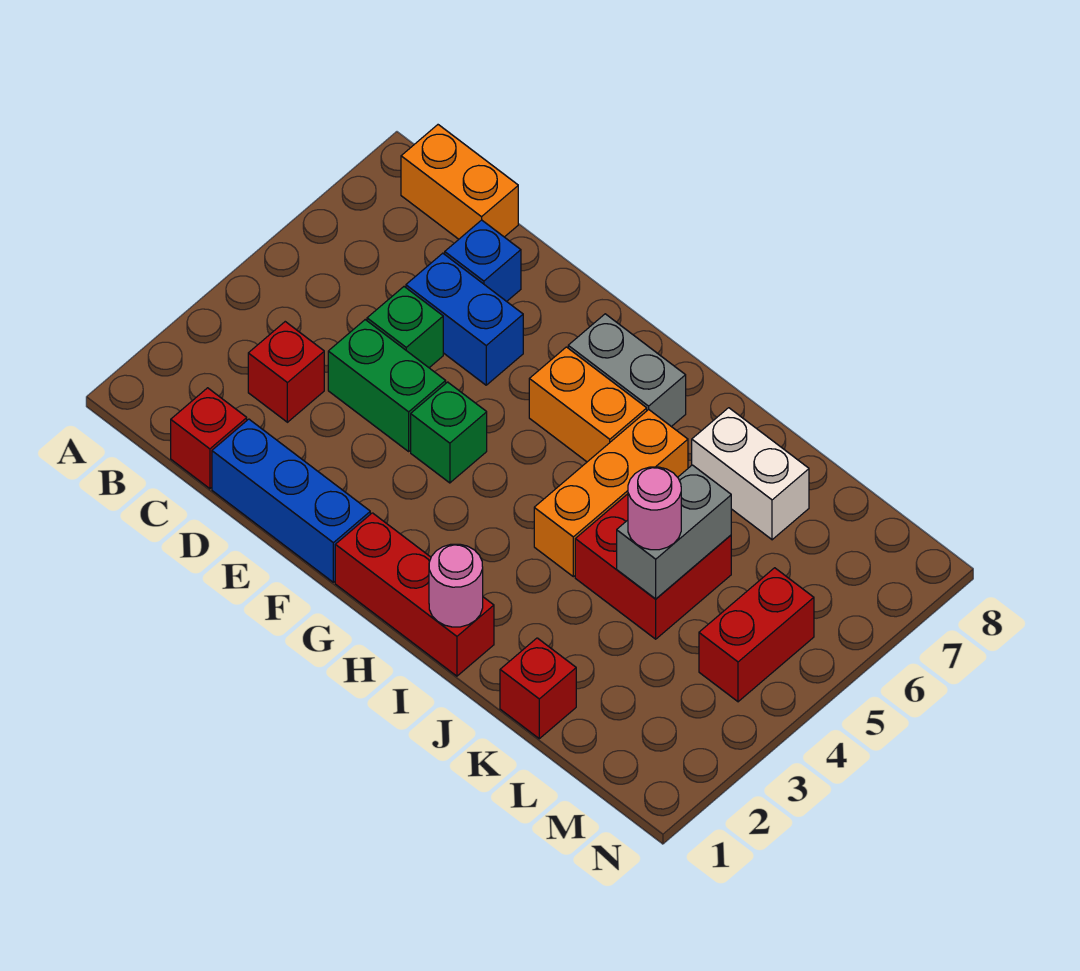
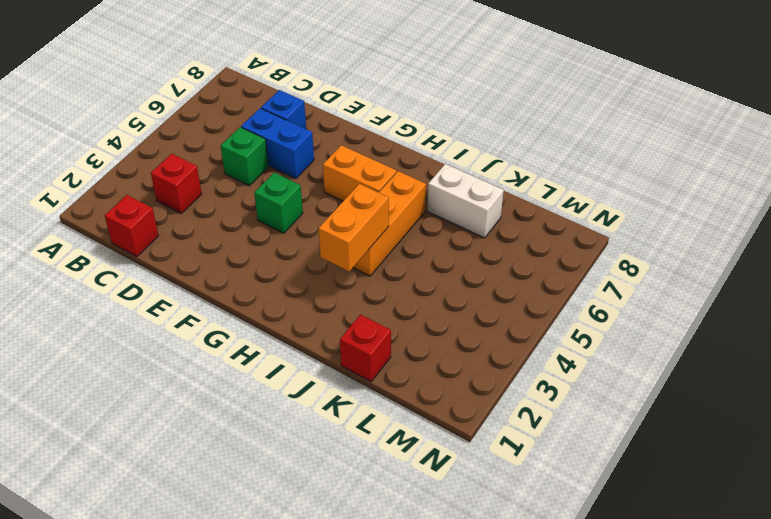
orange 1x2 brick [319,184,389,271] -> orange 1x2 brick turned to [401,125,518,239]
none -> blue 1x3 brick [212,419,370,582]
none -> green 1x2 brick [328,320,446,451]
none -> red 1x3 brick [335,513,494,676]

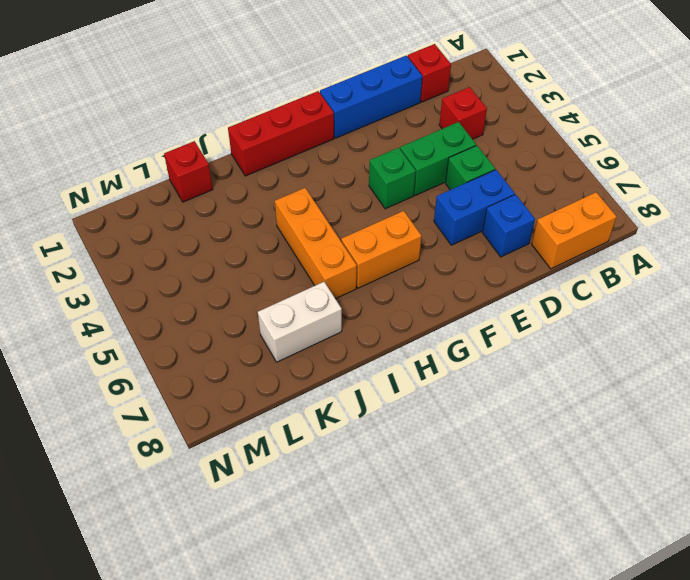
none -> grey 1x2 brick [568,314,686,427]
none -> red 2x2 brick [575,494,731,639]
none -> red 1x2 brick [699,568,814,702]

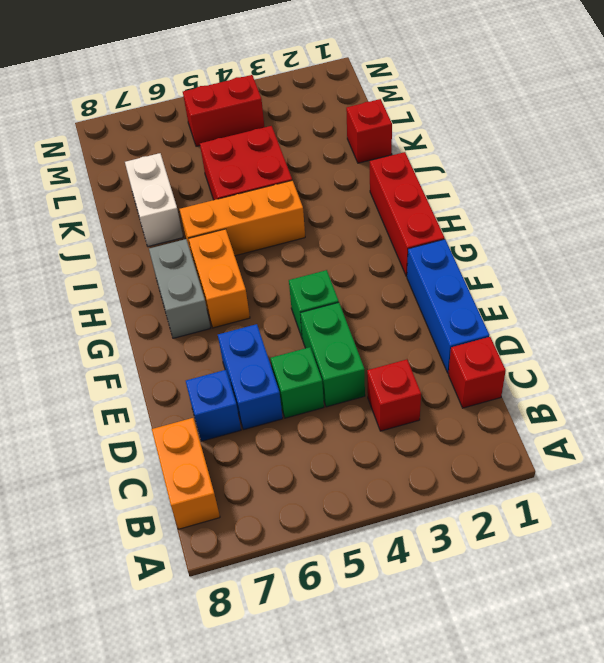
none -> pink 1x1 round brick [429,544,483,627]
none -> grey 1x2 brick [617,465,731,599]
none -> pink 1x1 round brick [628,467,681,550]

